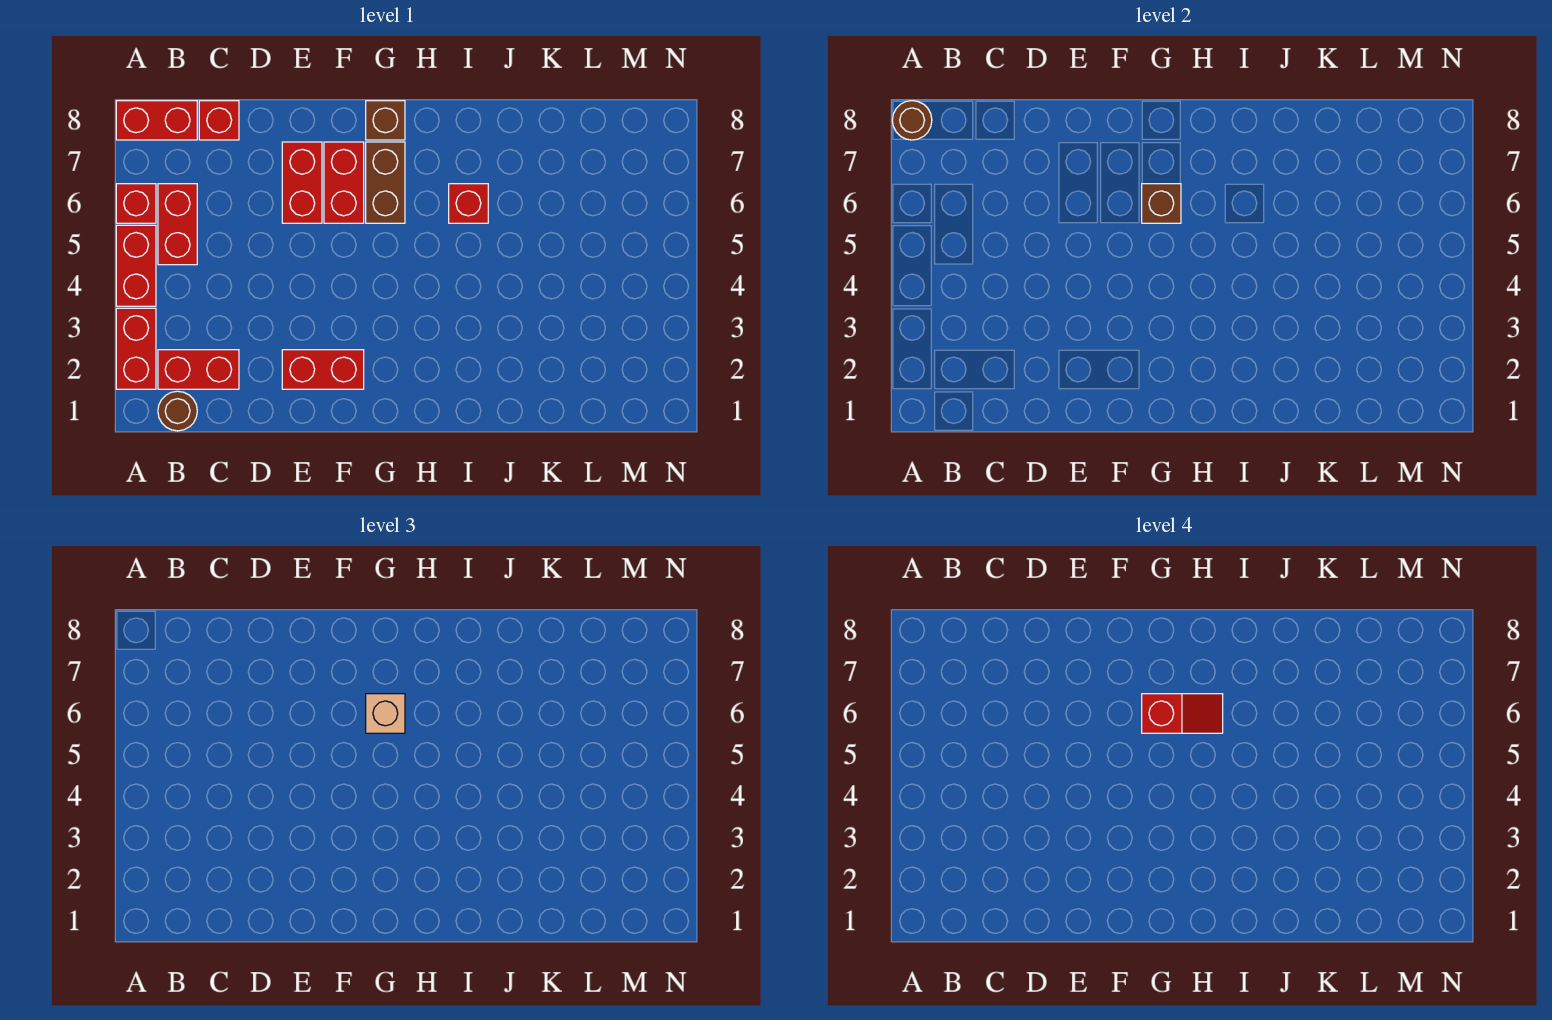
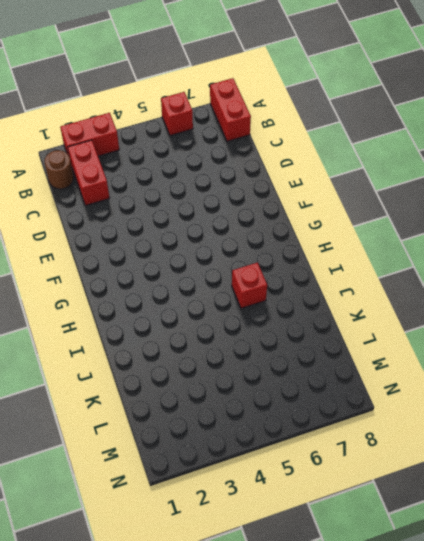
none -> red 1x2 brick [116,225,156,306]
none -> red 1x2 brick [158,184,197,265]
none -> red 1x1 brick [199,101,239,140]

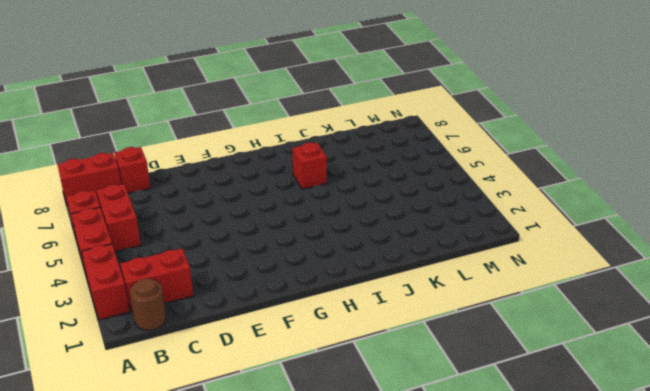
none -> red 1x2 brick [282,350,364,389]
none -> red 1x2 brick [282,142,322,223]
none -> red 1x2 brick [324,142,364,223]

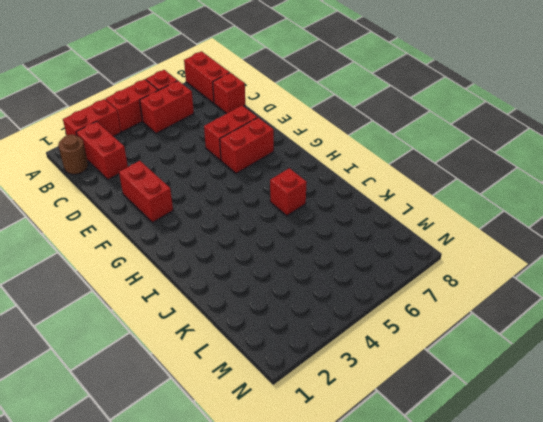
none -> brown 1x2 brick [366,142,405,223]
none -> brown 1x1 brick [366,101,405,140]
none -> brown 1x1 round brick [892,101,932,140]

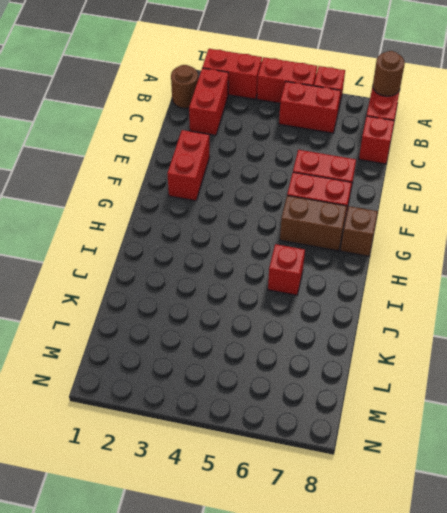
none -> brown 1x1 brick [1142,184,1181,223]
none -> tan 1x1 brick [366,694,405,733]
none -> red 1x2 slope [1142,694,1223,733]

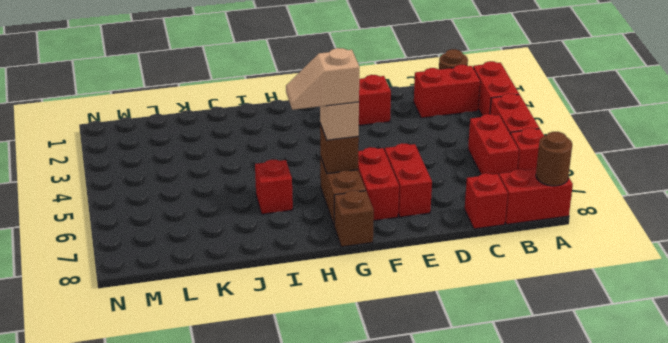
tan 1x2 slope [286,48,359,110] -> red 1x2 slope [1142,694,1223,733]

